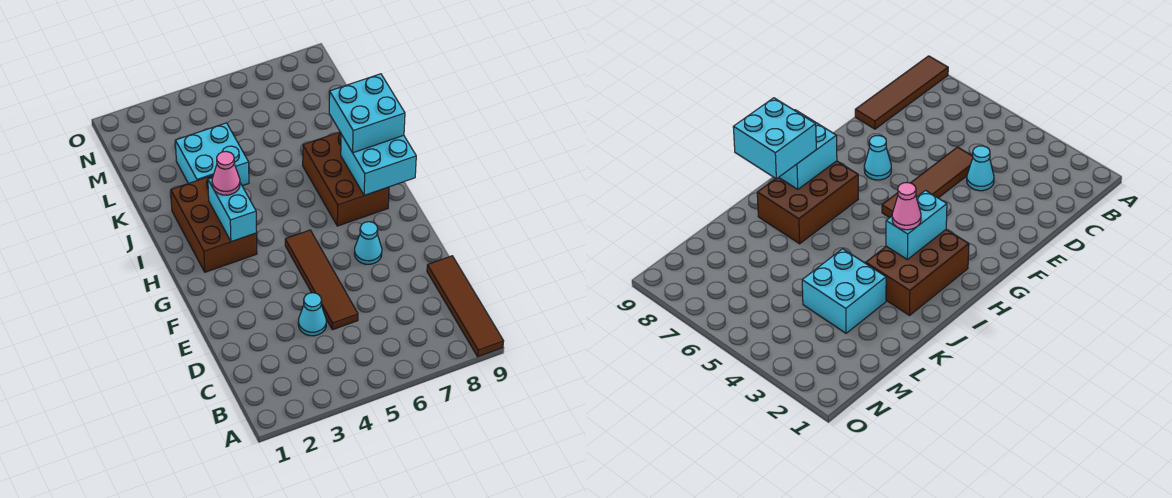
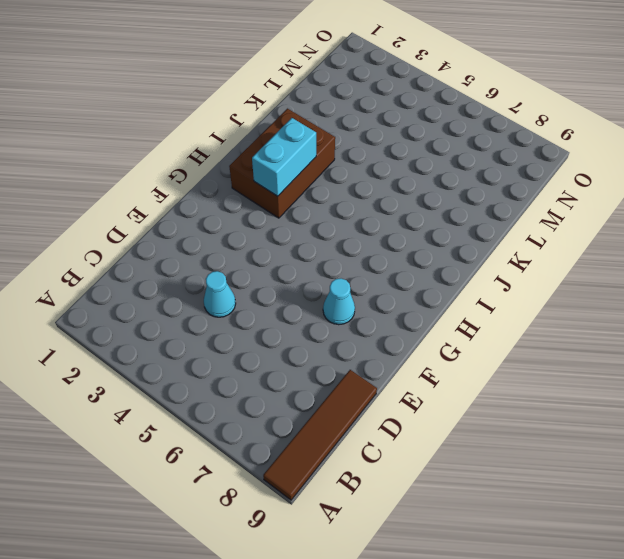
none -> brown 1x4 tile [285,230,358,330]
none -> brown 2x3 brick [303,132,389,226]

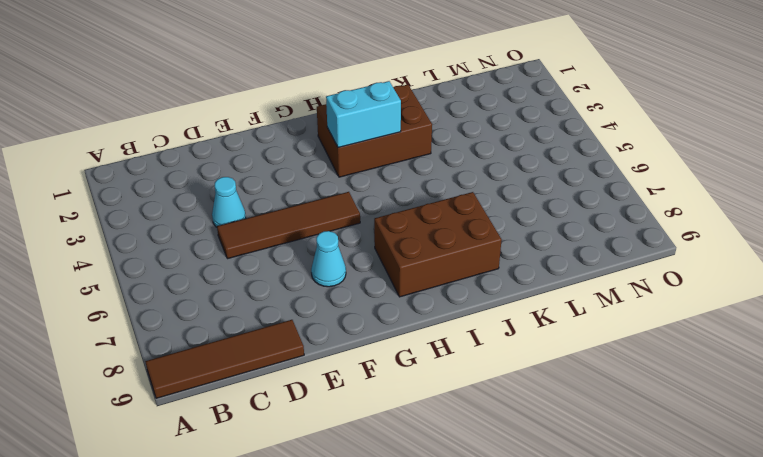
none -> cyan 2x2 brick [175,123,249,186]
none -> cyan 2x2 brick [341,134,416,195]

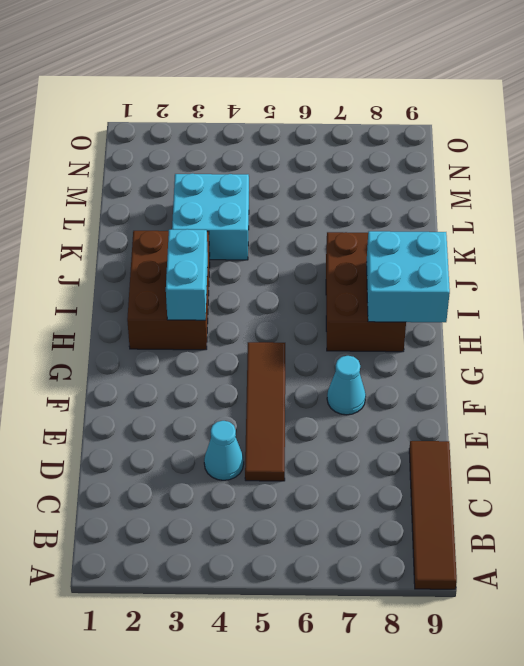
none -> pink 1x1 cone [212,151,240,195]
none -> cyan 2x2 brick [329,74,405,153]

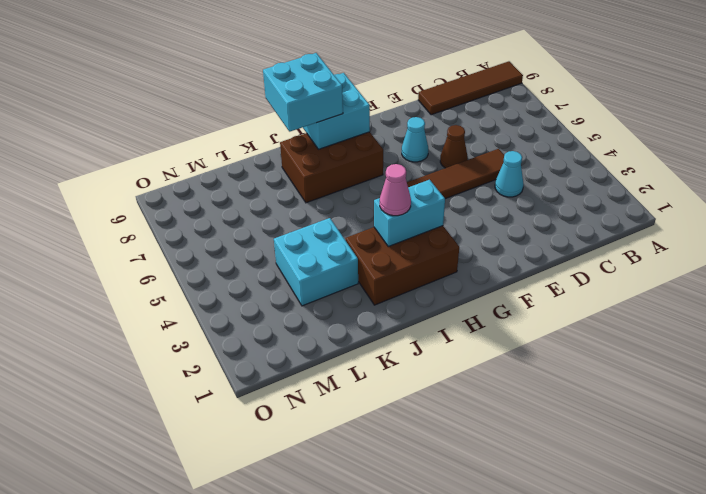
brown 1x1 cone [440,125,468,168] -> none

